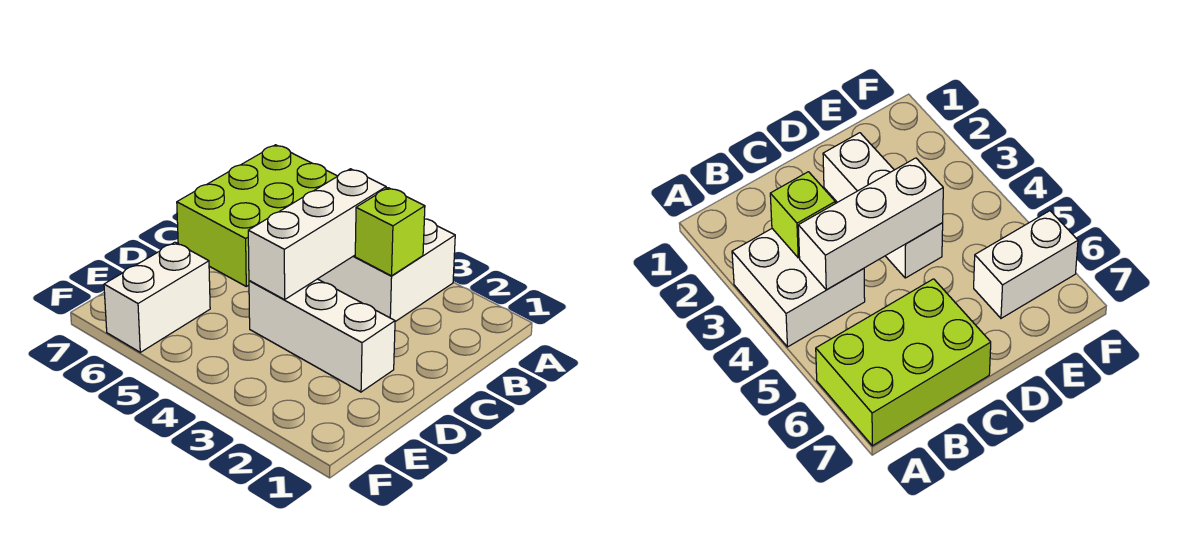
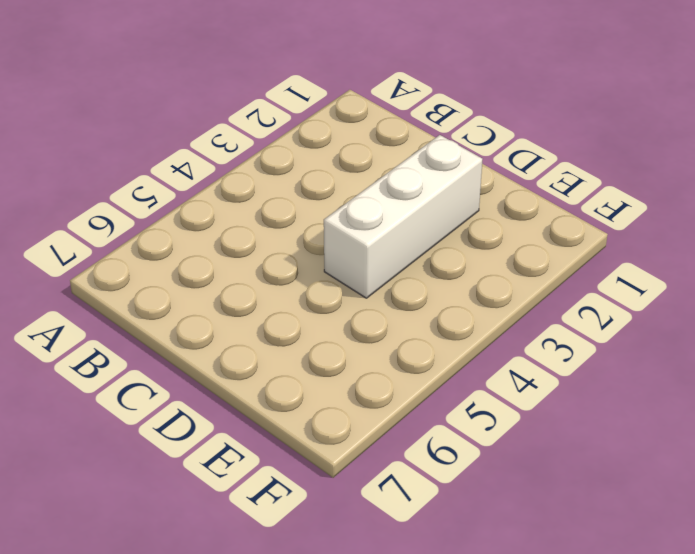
none -> white 2x2 brick [318,219,455,322]
none -> lime 2x3 brick [177,145,337,286]

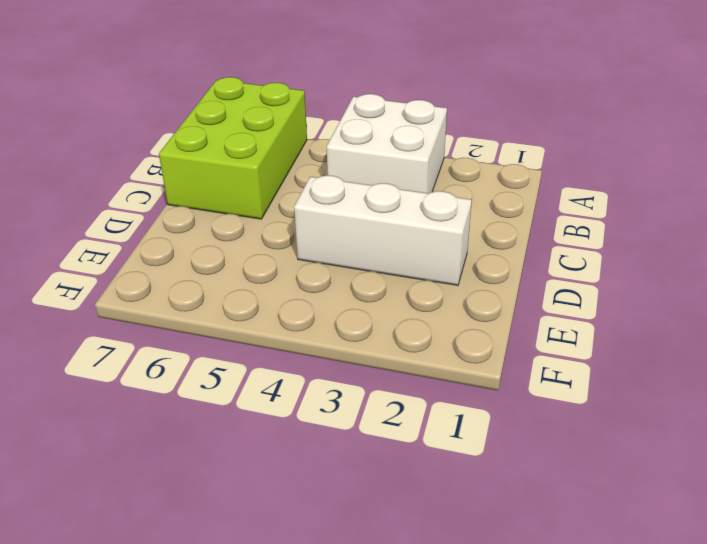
none -> white 1x2 brick [104,242,210,352]
none -> lime 1x1 brick [355,188,425,276]

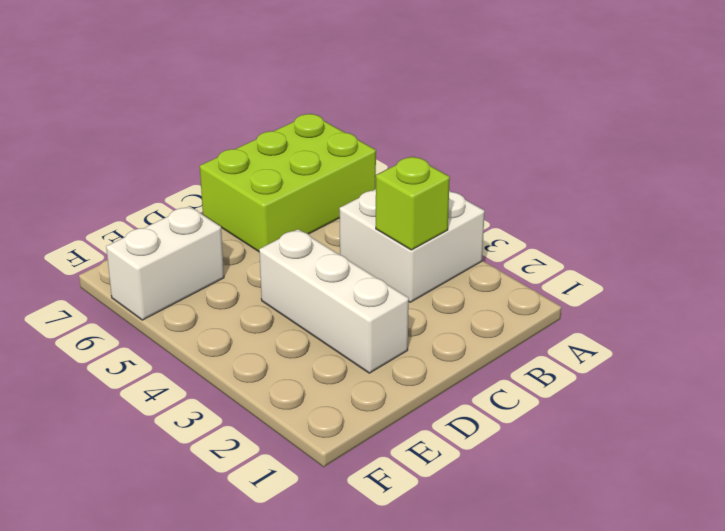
none -> white 1x3 brick [248,169,386,300]

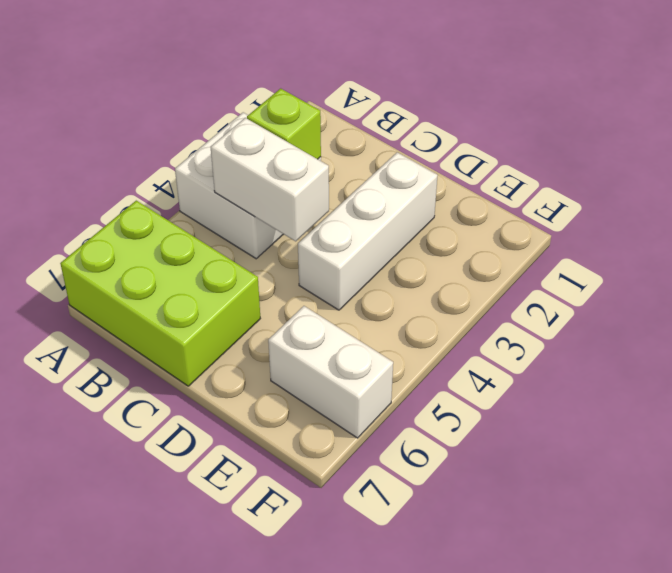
white 1x2 brick [211,118,329,241] -> white 1x3 brick [248,169,386,300]

